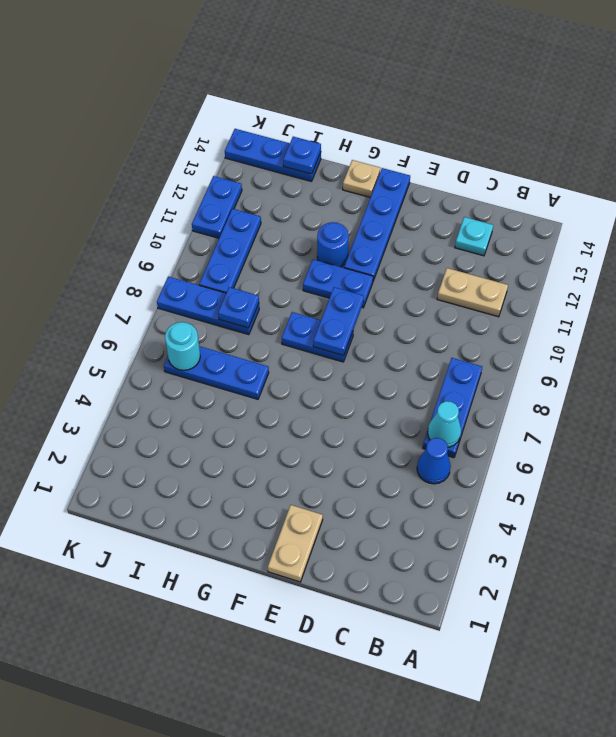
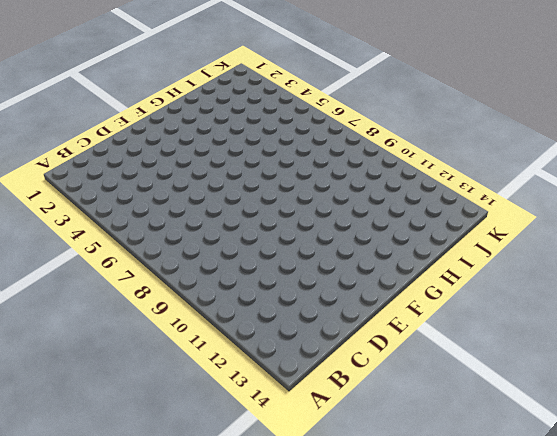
none -> blue 1x1 cone [417,438,451,484]
none -> blue 1x3 plate [423,358,482,458]
none -> tan 1x2 plate [437,268,508,317]

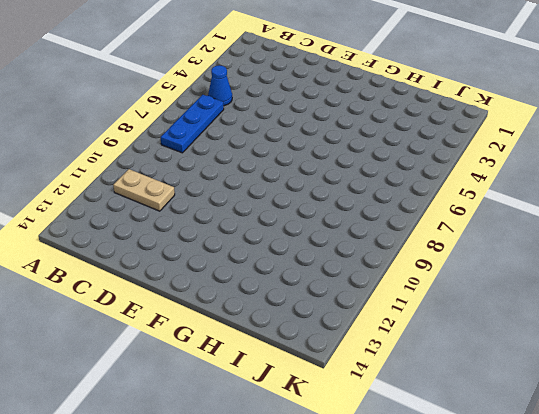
none -> cyan 1x1 plate [455,217,493,256]
none -> tan 1x2 plate [268,505,323,582]
none -> blue 1x2 plate [282,312,353,362]

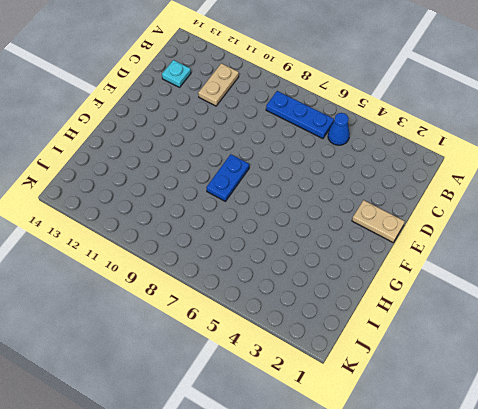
none -> blue 1x2 plate [303,259,373,308]
none -> blue 1x4 plate [344,168,410,281]
none -> blue 1x1 round brick [317,222,349,267]

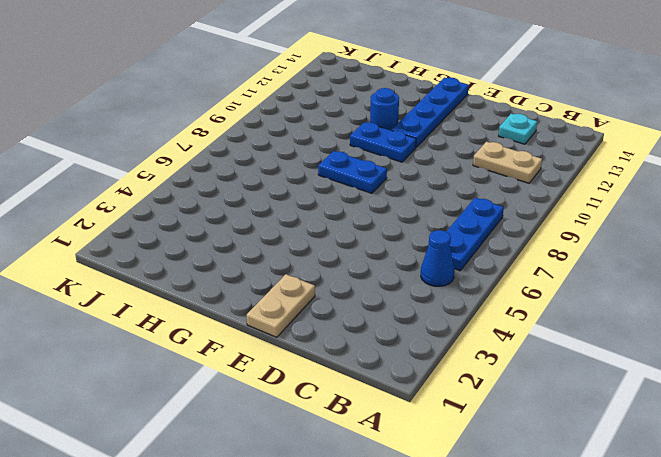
none -> tan 1x1 plate [343,160,380,198]
none -> blue 1x3 plate [164,346,269,399]
none -> blue 1x3 plate [157,277,259,335]

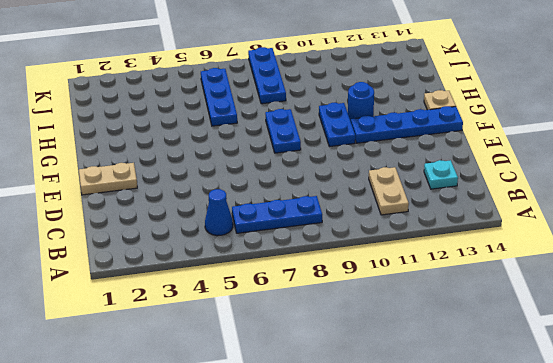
none -> blue 1x3 plate [225,129,321,181]
none -> blue 1x3 plate [199,209,261,293]
none -> blue 1x2 plate [192,176,242,238]

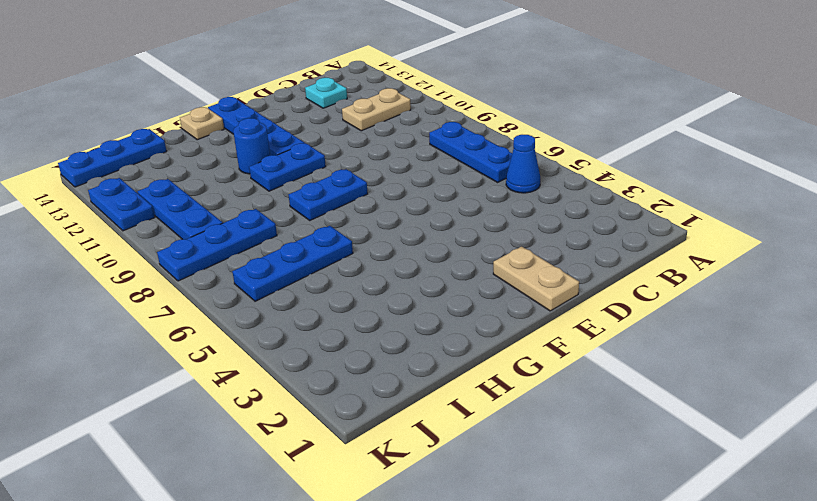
none -> cyan 1x1 cone [428,401,461,447]
none -> blue 1x2 plate [313,287,364,355]
none -> blue 1x1 plate [218,287,259,328]

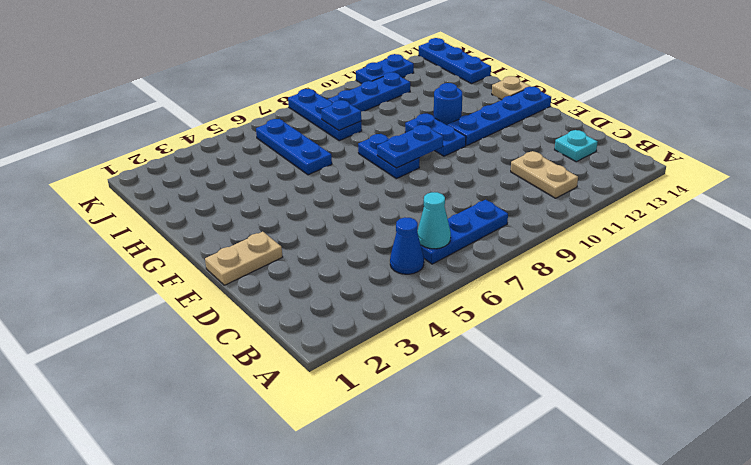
none -> blue 1x1 plate [283,137,321,174]
none -> cyan 1x1 round brick [165,322,200,370]

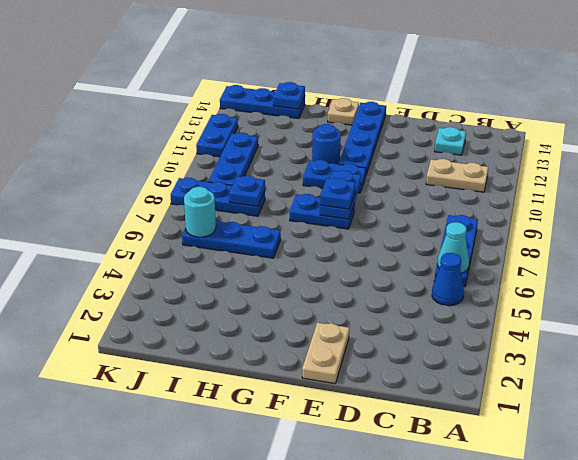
blue 1x1 plate [320,178,355,209] -> none

